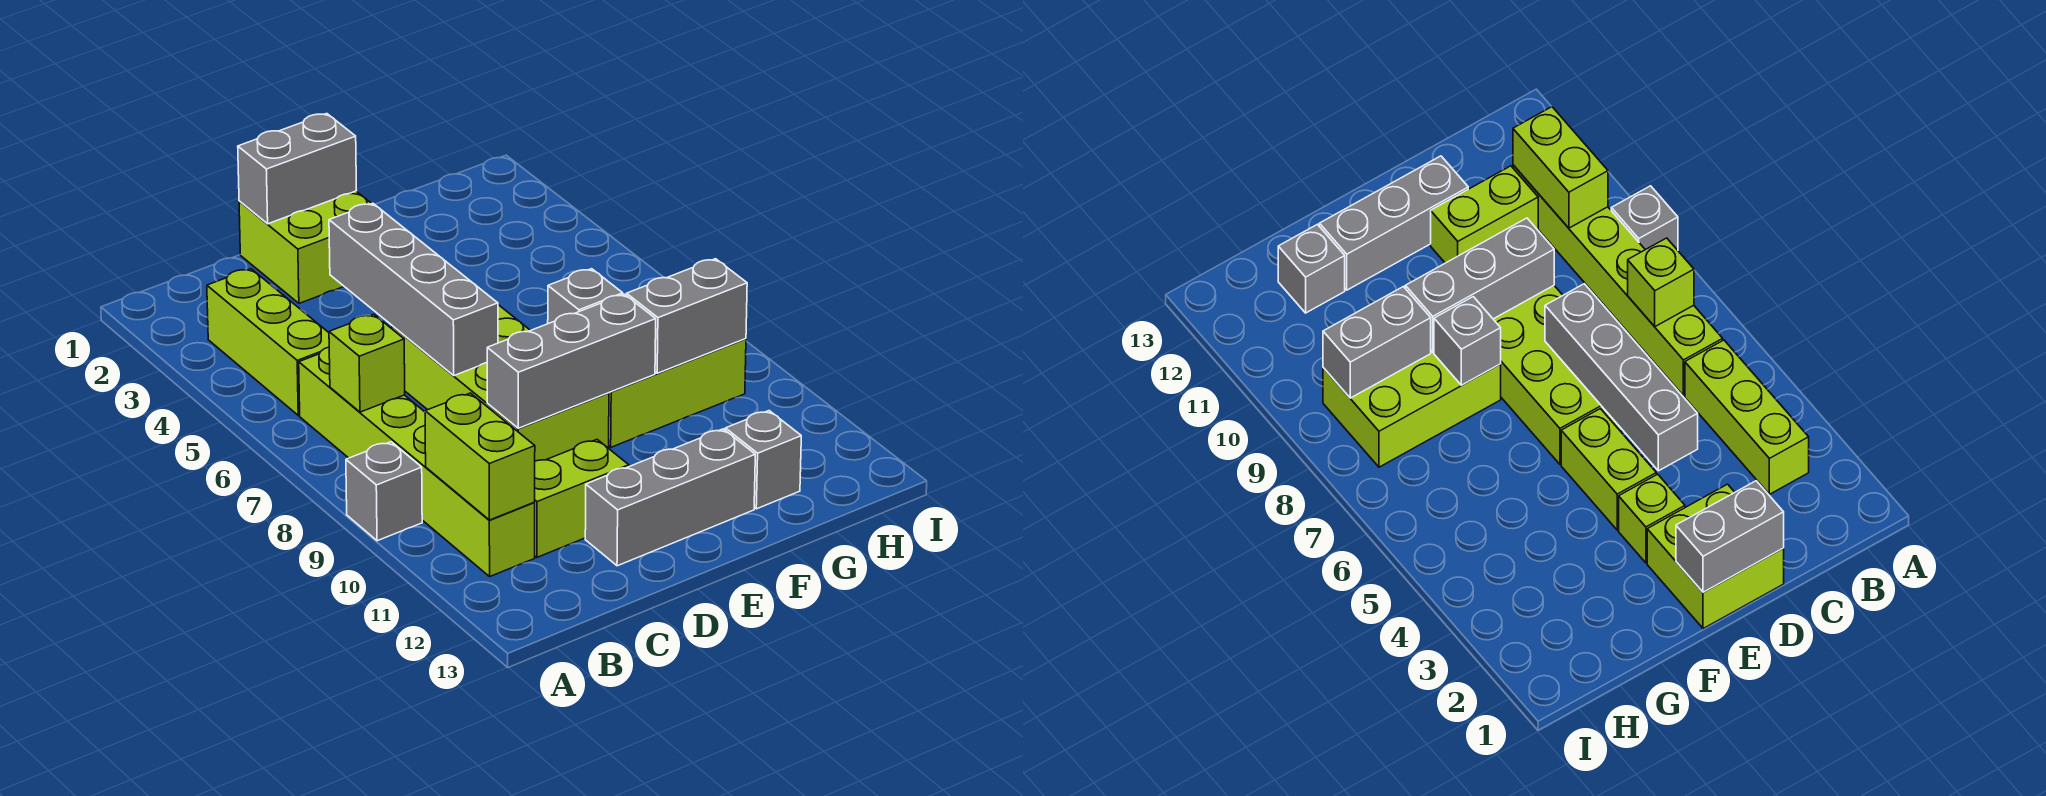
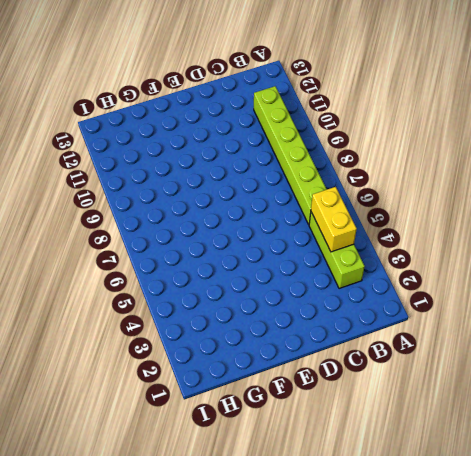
yellow 1x2 brick [311,187,357,252] -> none
none -> grey 1x1 brick [346,442,422,541]
none -> lime 1x2 brick [534,440,629,557]
none -> lime 2x2 brick [239,191,372,303]

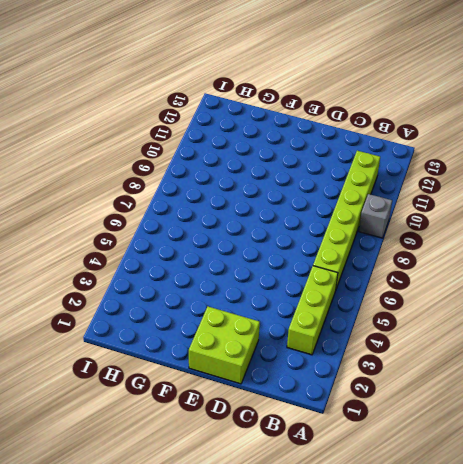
none -> lime 1x2 brick [534,440,629,557]
none -> lime 2x4 brick [392,305,609,461]
none -> grey 1x3 brick [585,429,755,566]

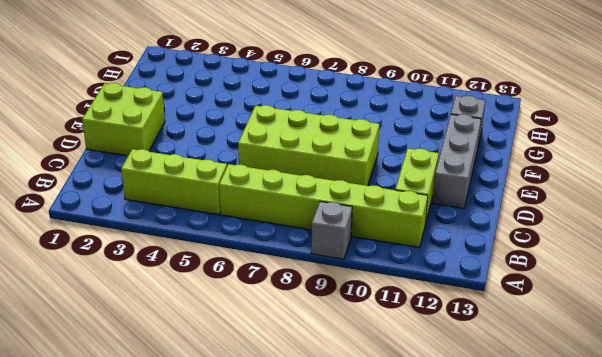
none -> lime 1x1 brick [1619,474,1685,563]
none -> lime 1x2 brick [1561,409,1656,530]
none -> lime 2x3 brick [609,339,746,447]

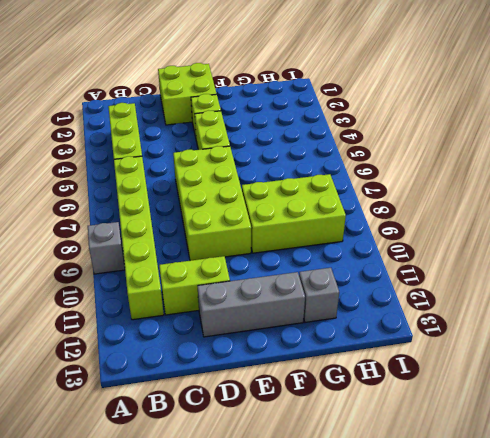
none -> lime 1x1 brick [329,314,405,412]
none -> lime 1x2 brick [425,393,535,520]
none -> grey 1x2 brick [238,114,356,224]

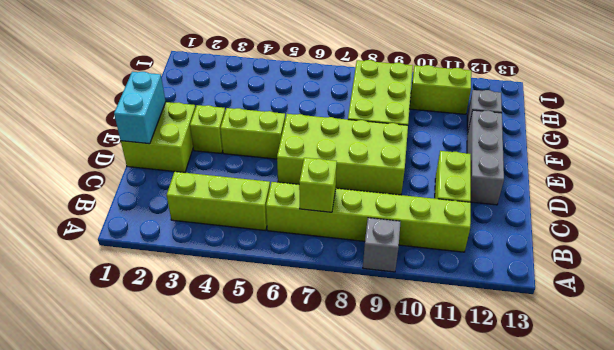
cyan 1x2 brick [114,72,166,144] -> grey 1x2 brick [238,114,356,224]
lime 1x2 brick [410,65,471,114] -> lime 1x2 brick moved to [425,393,535,520]
none -> grey 1x4 brick [329,203,498,375]
none -> grey 1x3 brick [487,294,656,428]
none -> grey 1x1 brick [548,269,623,324]

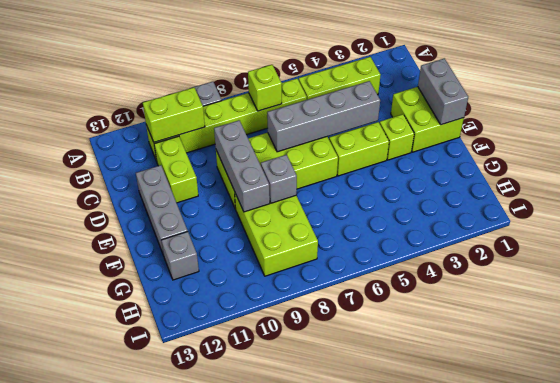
none -> grey 1x2 brick [627,259,747,373]

